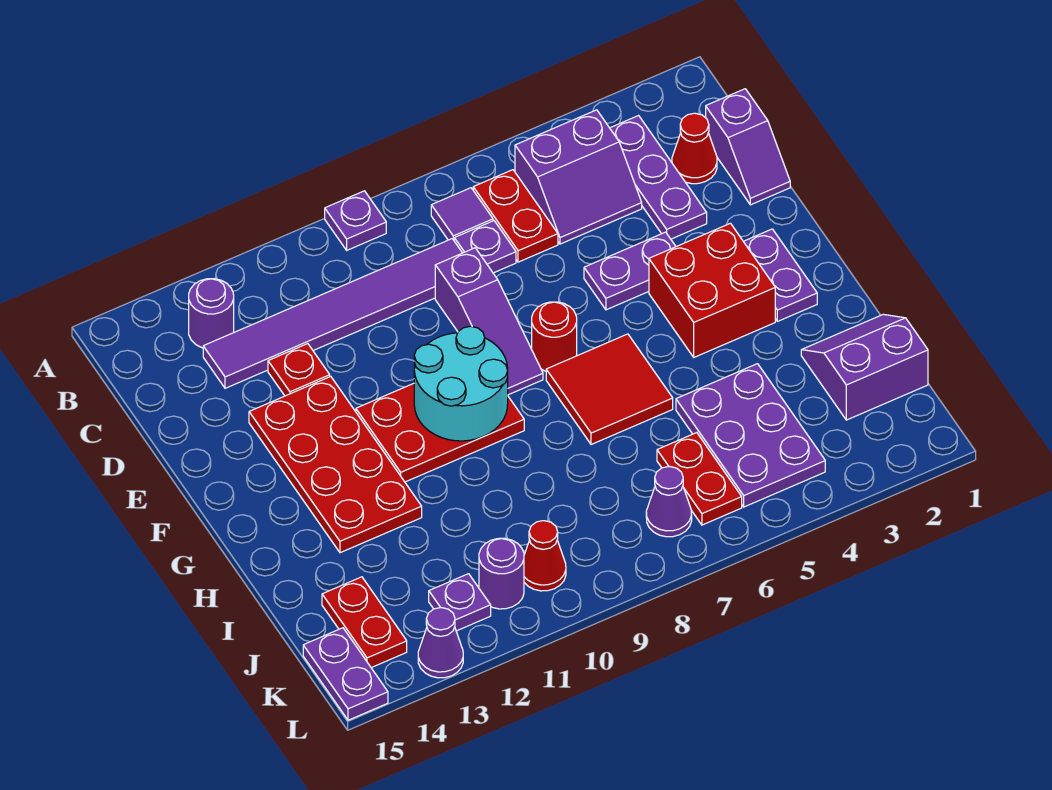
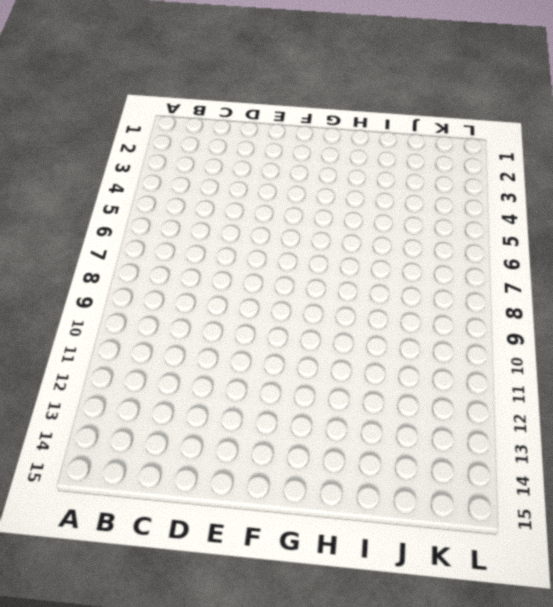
none -> purple 1x1 plate [325,191,386,250]
none -> purple 1x3 plate [610,116,707,239]
none -> purple 2x2 slope [515,110,642,244]
none -> red 1x2 plate [473,170,558,262]

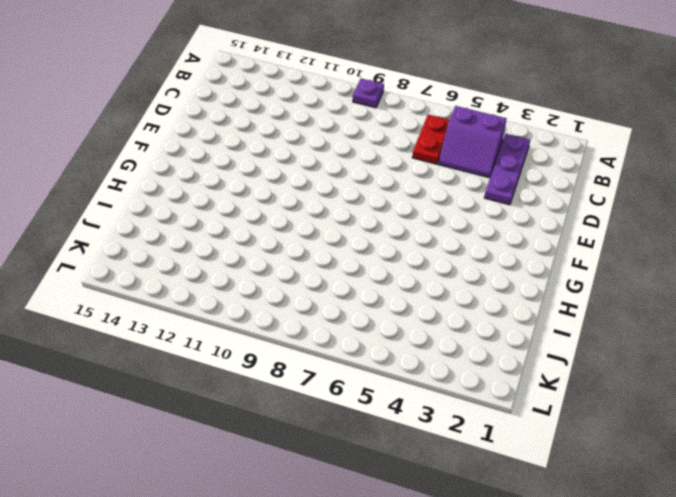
none -> purple 1x1 tile [431,188,493,240]
none -> purple 1x1 round brick [189,279,234,348]
none -> purple 1x2 slope [706,89,790,205]
none -> red 1x1 cone [672,113,717,184]

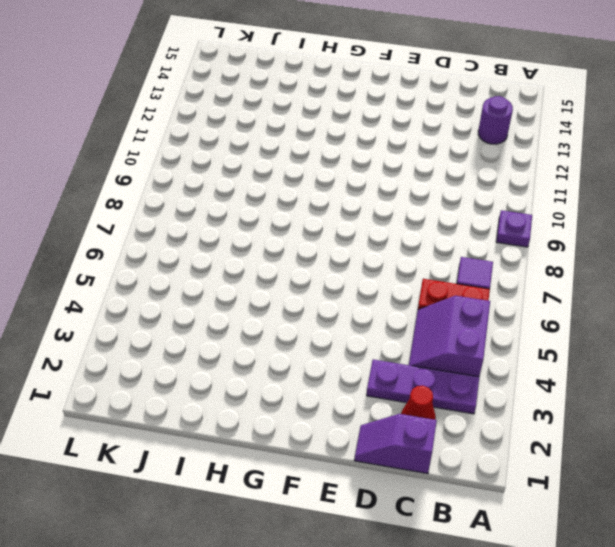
none -> purple 1x1 plate [454,221,516,273]
none -> purple 1x6 tile [203,239,462,388]
none -> purple 1x3 slope [435,248,543,395]
none -> red 1x1 plate [268,344,330,396]

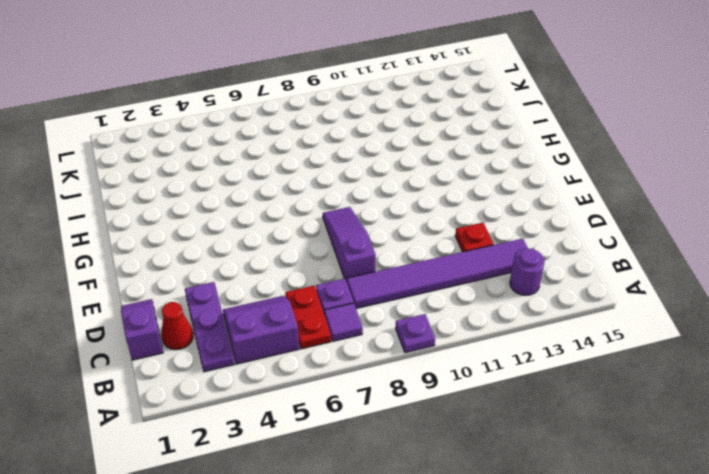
none -> purple 1x2 plate [584,232,676,310]
none -> red 2x4 plate [249,376,422,553]
none -> purple 1x2 plate [743,229,817,321]
none -> red 2x2 brick [649,223,775,357]

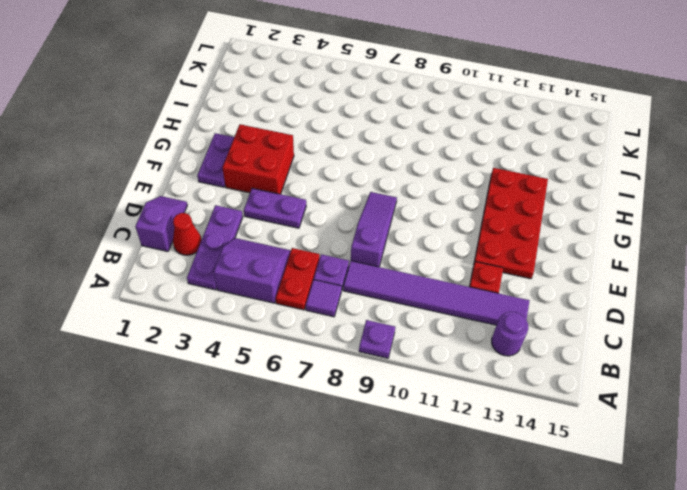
none -> red 1x1 round brick [532,302,577,371]
none -> red 2x3 plate [356,383,524,482]
none -> red 2x2 tile [546,334,673,445]
none -> purple 2x2 slope [801,314,928,420]

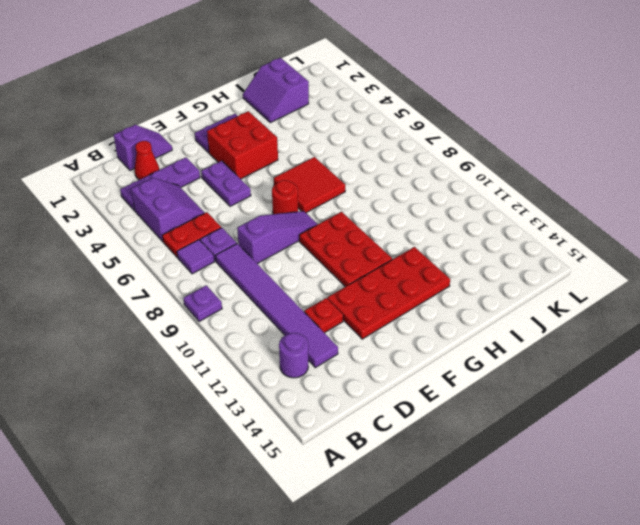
none -> purple 2x3 plate [676,364,825,507]
none -> red 1x2 plate [657,433,742,525]
none -> red 1x2 plate [322,577,407,668]
none -> purple 1x1 cone [646,466,692,537]

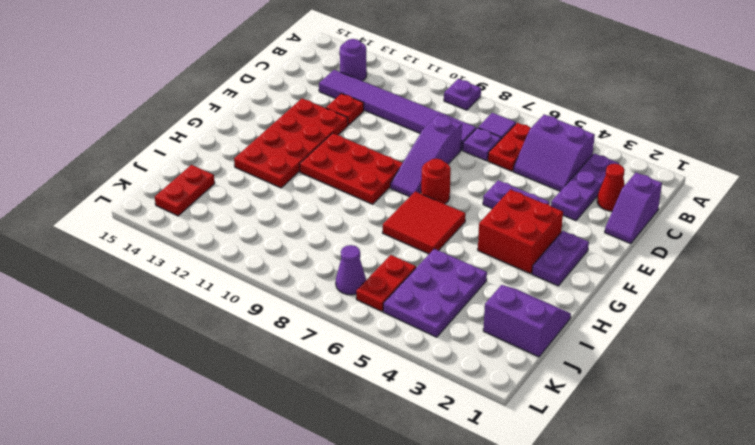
none -> red 1x1 cone [524,521,566,591]
none -> purple 1x1 round brick [479,538,524,609]
none -> purple 1x1 plate [429,574,491,631]
none -> purple 1x2 plate [303,628,388,720]

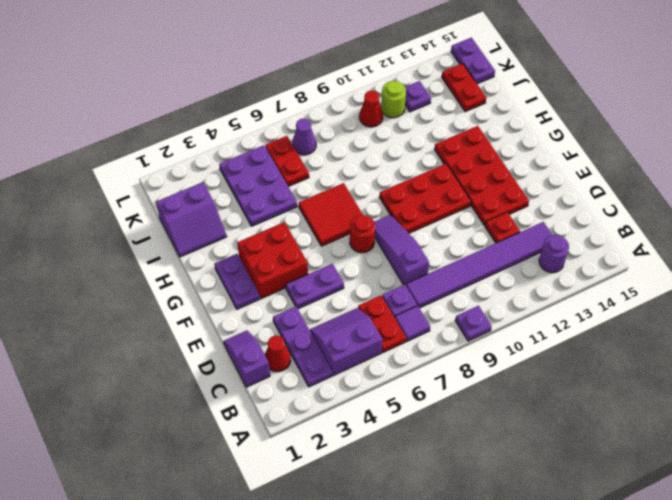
lime 1x1 round brick [381,81,406,118] -> purple 1x1 round brick [479,538,524,609]
none -> purple 1x1 cone [418,608,463,678]
none -> cyan 2x2 round brick [414,326,508,441]

